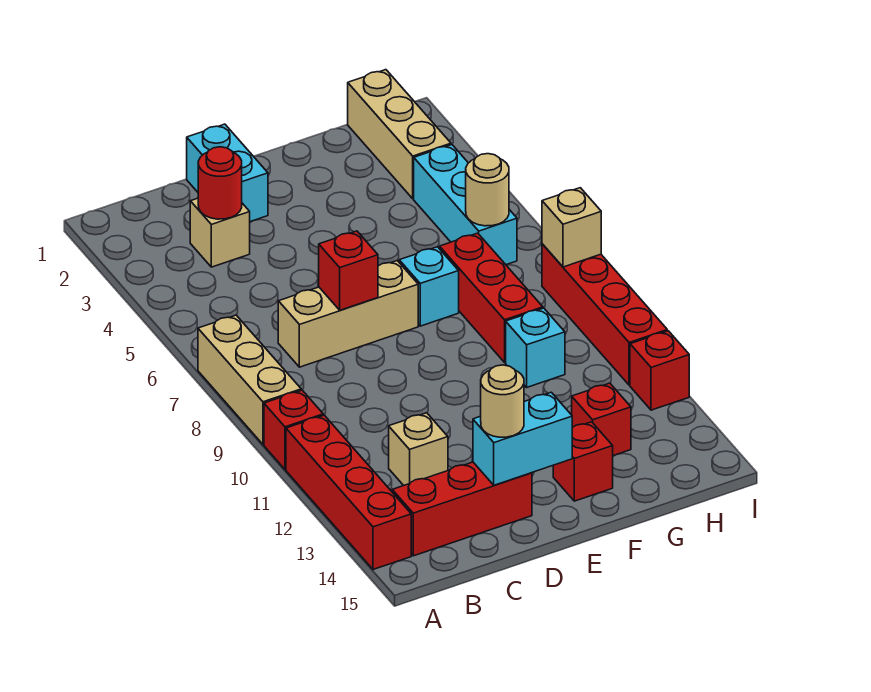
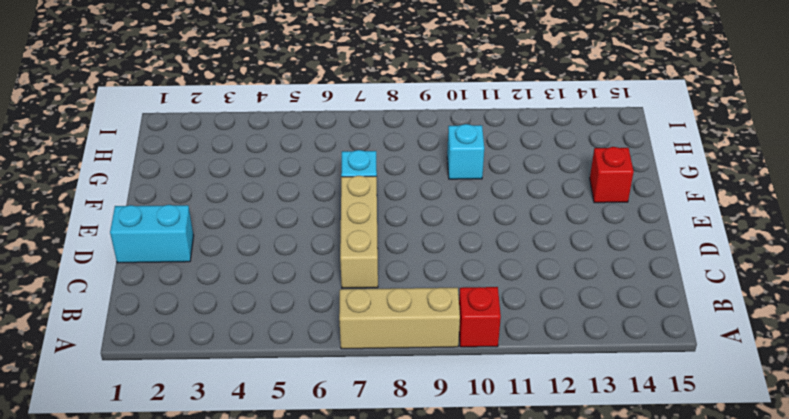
none -> red 1x4 brick [286,415,411,570]
none -> red 1x3 brick [392,462,532,556]
none -> tan 1x1 brick [190,198,250,267]

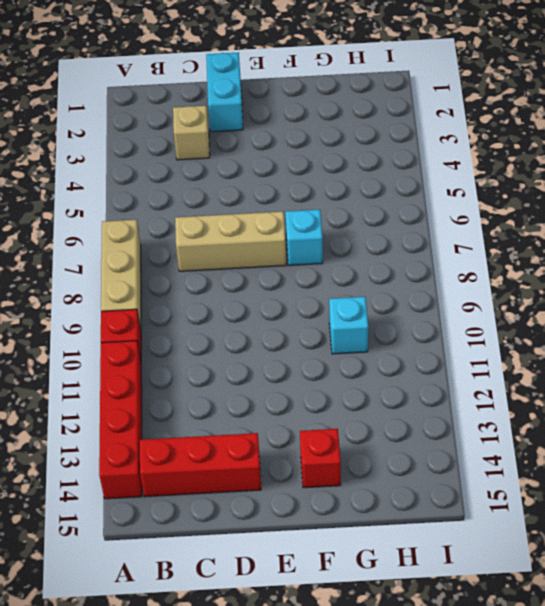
none -> tan 1x1 brick [389,413,448,486]
none -> red 1x3 brick [440,233,543,362]
none -> red 1x1 brick [572,383,631,456]

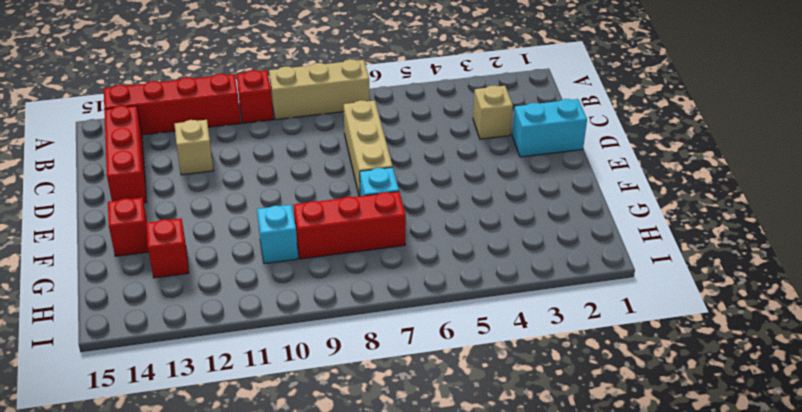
none -> tan 1x3 brick [348,70,451,199]
none -> cyan 1x3 brick [414,145,517,265]
none -> red 1x4 brick [542,244,667,385]

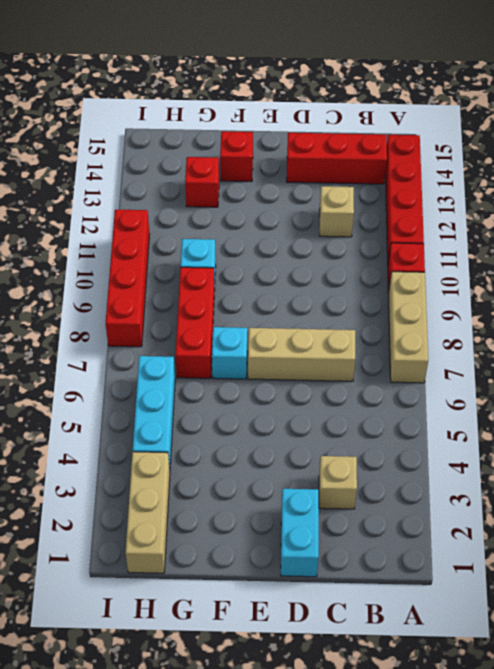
none -> red 1x1 brick [630,331,689,410]
none -> red 1x1 round brick [198,147,242,219]
none -> red 1x1 brick [319,231,378,310]

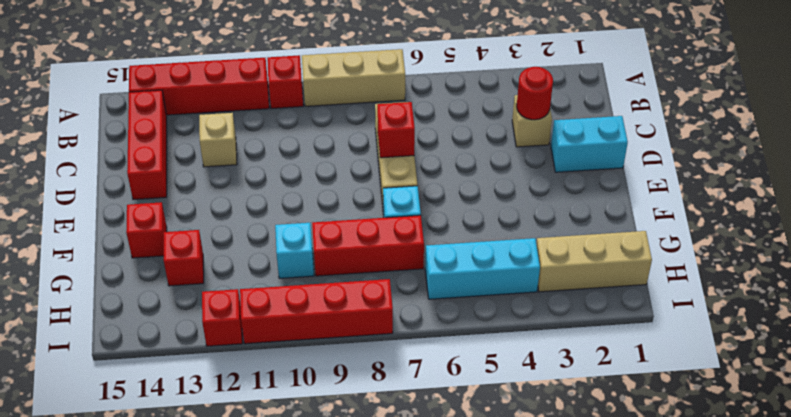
none -> cyan 1x2 brick [473,392,572,485]
none -> tan 1x1 round brick [466,154,509,226]
none -> tan 1x1 brick [542,188,601,267]

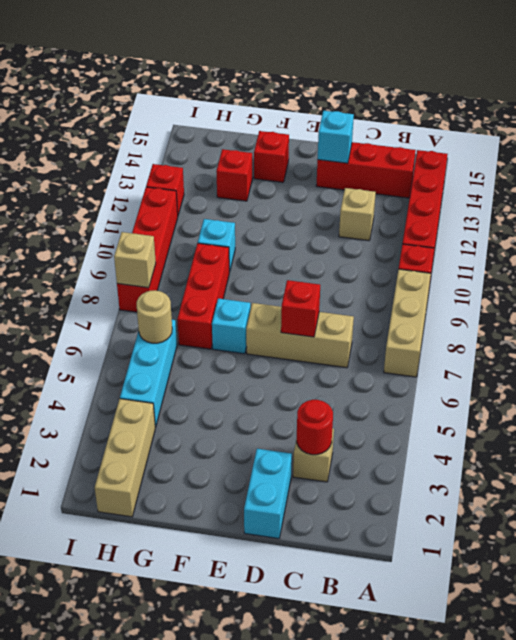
cyan 1x1 brick [318,111,354,163] -> cyan 1x2 brick [473,392,572,485]
none -> tan 1x1 round brick [481,365,524,437]

